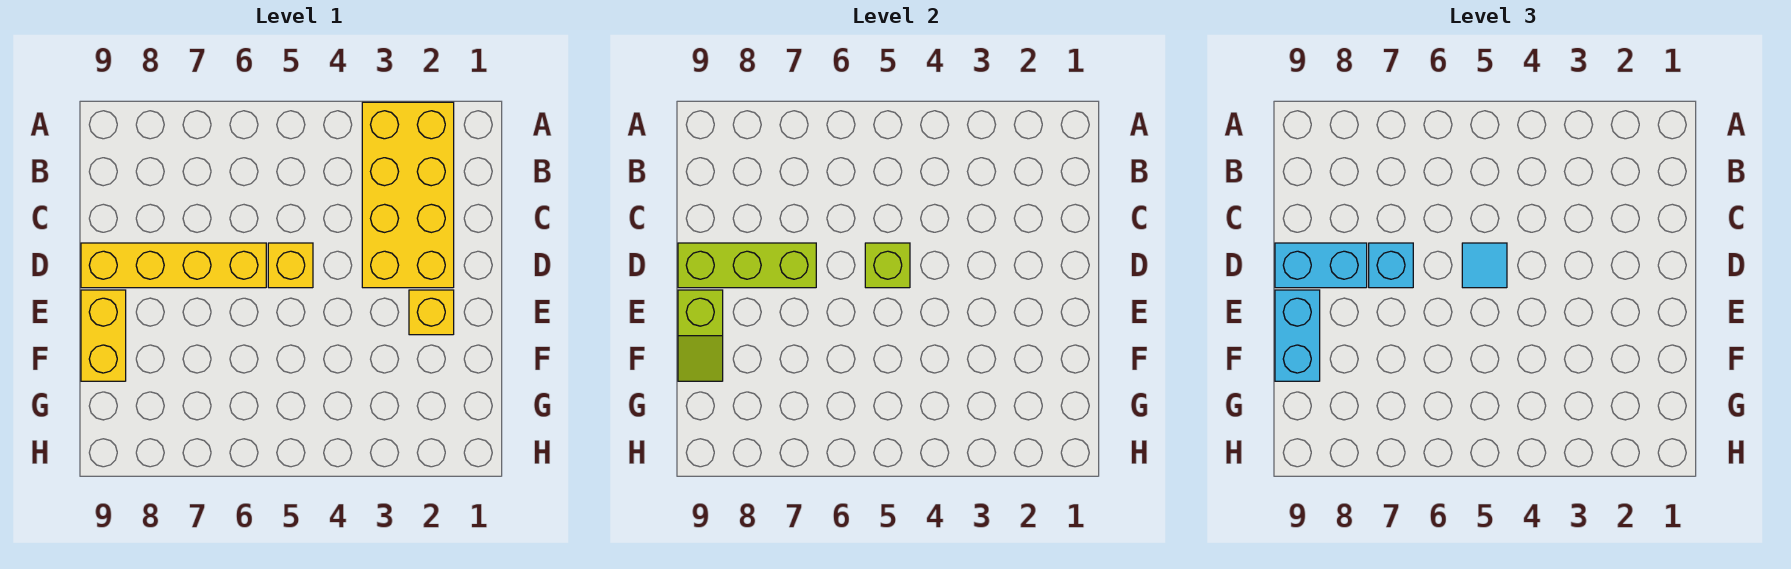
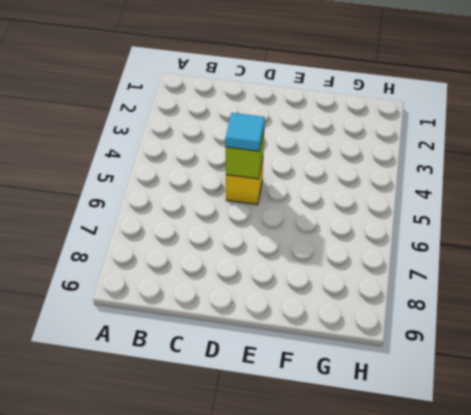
none -> yellow 2x4 brick [362,102,454,288]
none -> yellow 1x4 brick [81,243,266,288]
none -> yellow 1x1 brick [409,290,454,335]

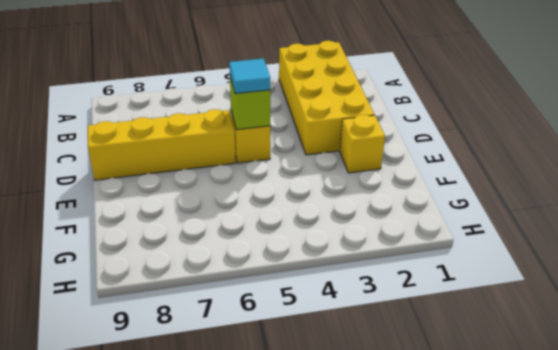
none -> yellow 1x2 brick [81,290,126,381]
none -> lime 1x3 brick [678,243,816,288]
none -> lime 1x2 slope [678,290,723,381]

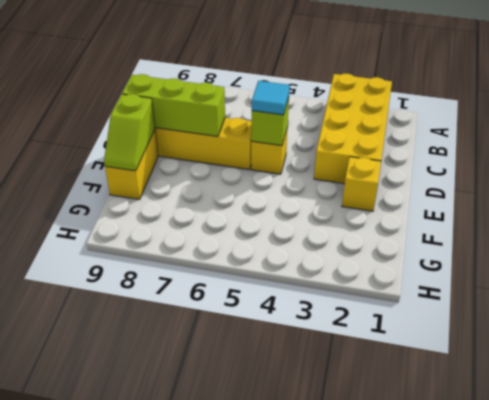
none -> cyan 1x1 brick [1369,243,1413,288]
none -> cyan 1x2 brick [1275,243,1367,288]
none -> cyan 1x2 brick [1275,290,1320,381]

